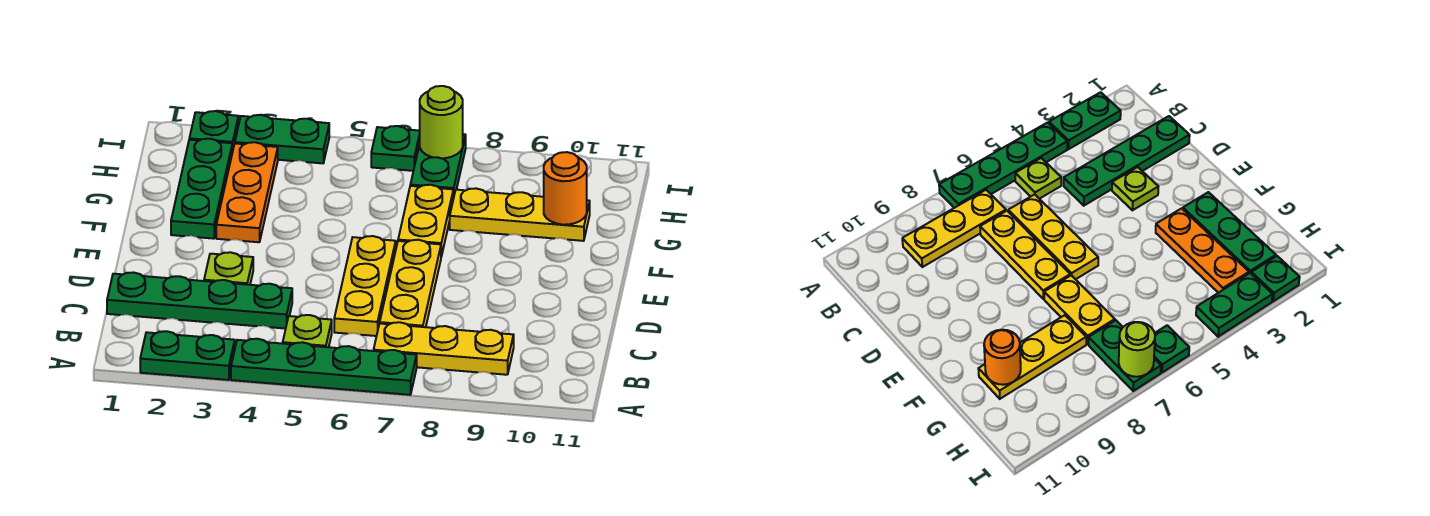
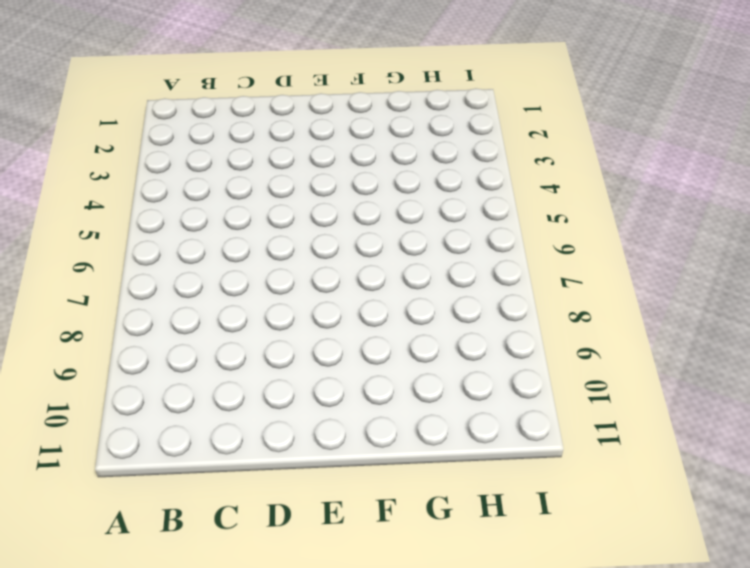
none -> green 1x2 plate [140,331,235,380]
none -> green 1x4 plate [231,339,417,395]
none -> lime 1x1 plate [283,315,332,347]

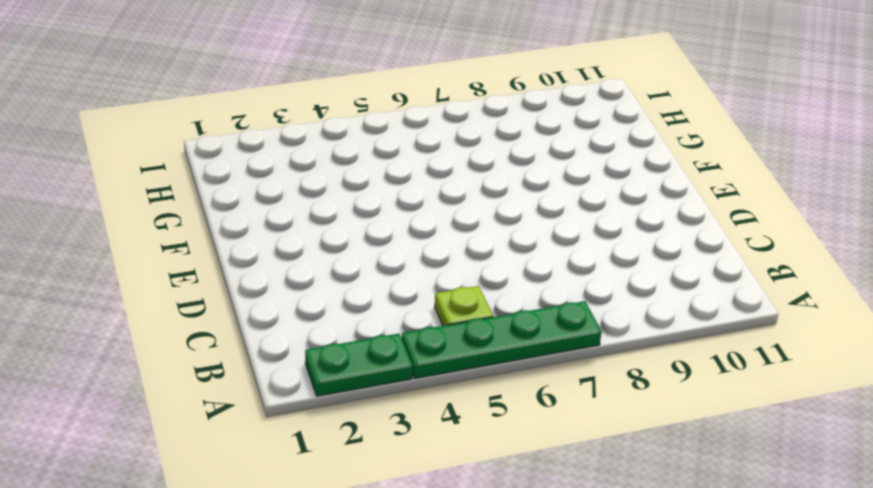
none -> yellow 1x3 plate [374,322,514,375]
none -> green 1x4 plate [107,272,292,329]
none -> yellow 1x3 plate [334,236,396,336]

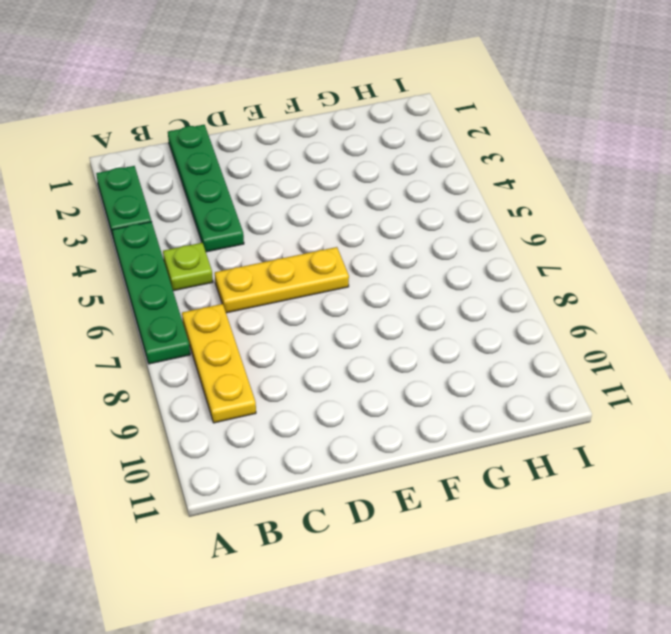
none -> yellow 1x3 plate [380,240,441,327]
none -> lime 1x1 plate [204,252,253,285]
none -> green 1x3 plate [171,139,232,239]

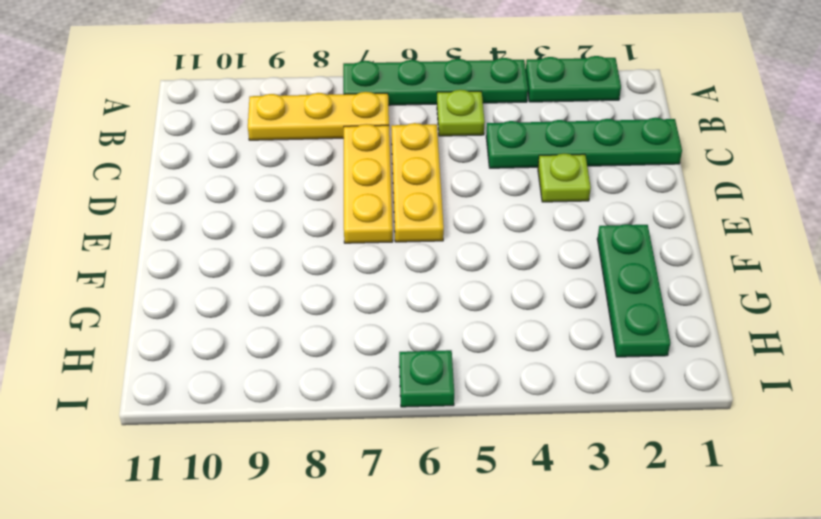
none -> orange 1x3 plate [216,142,278,242]
none -> yellow 1x2 plate [398,185,453,257]
none -> yellow 1x3 plate [450,188,590,241]

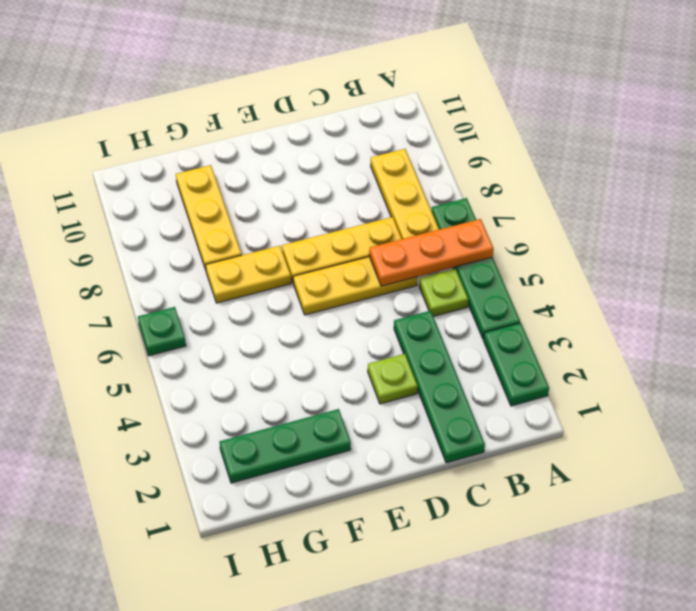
orange 1x3 plate [369,219,494,286] -> orange 1x3 plate moved to [216,142,278,242]
none -> green 1x2 plate [410,134,466,199]
none -> green 1x1 plate [189,111,239,152]
none -> green 1x2 plate [235,115,329,163]

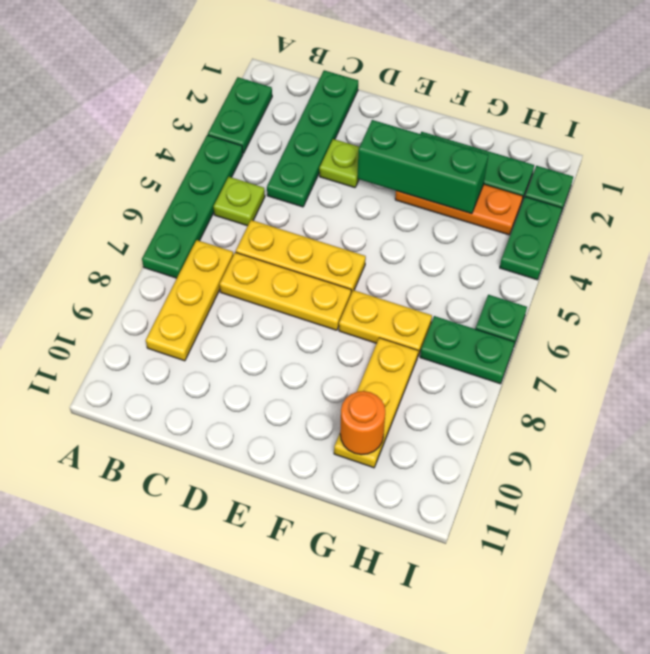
green 1x3 brick [357,120,488,214] -> none
none -> lime 1x1 round brick [420,86,463,158]

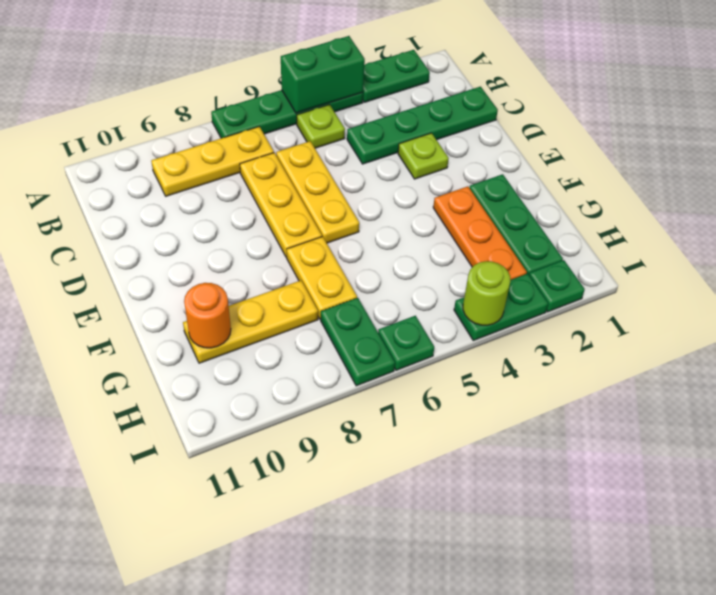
green 1x2 brick [281,36,365,113] -> none
lime 1x1 round brick [463,261,511,325] -> lime 1x1 round brick moved to [420,86,463,158]

